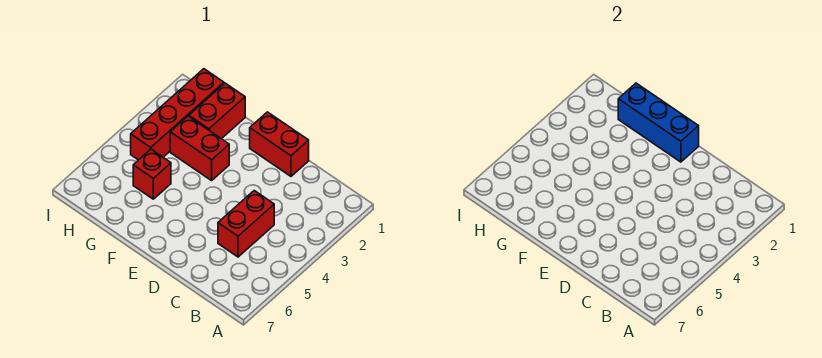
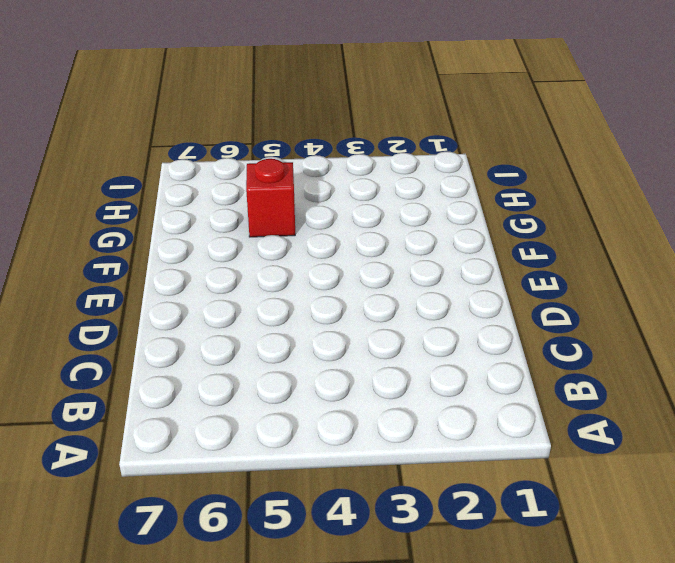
none -> red 1x2 brick [218,191,274,257]
none -> red 1x2 brick [250,112,309,176]

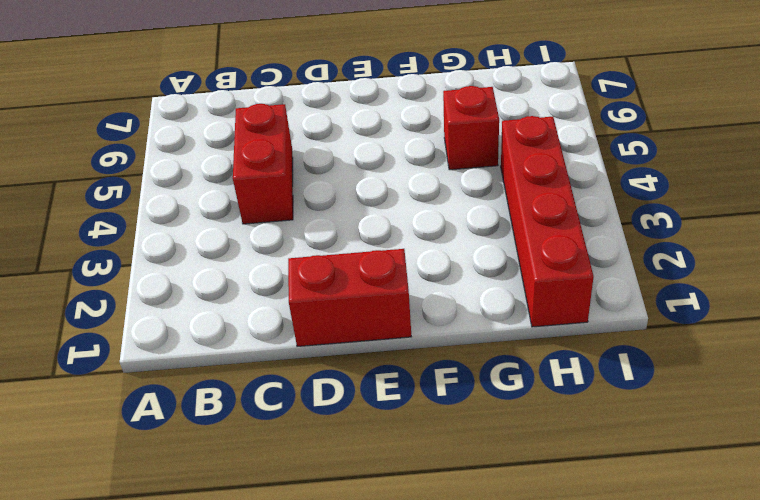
none -> red 1x2 brick [170,116,229,181]
none -> red 1x2 brick [189,83,245,139]

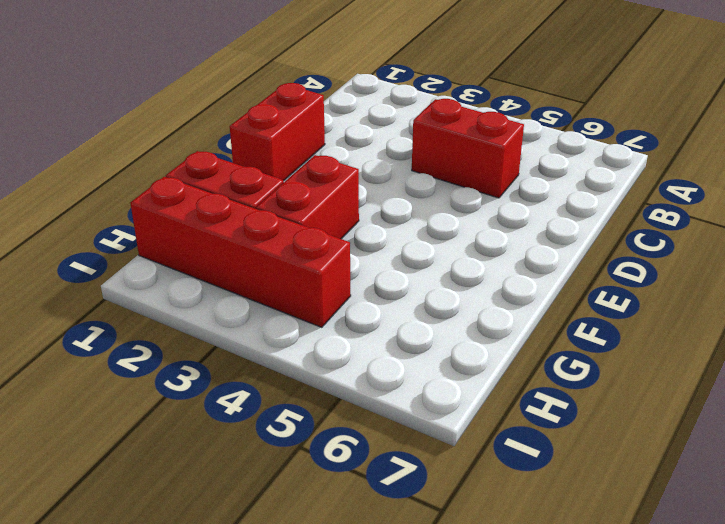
none -> red 1x1 brick [133,149,171,199]
none -> blue 1x3 brick [618,83,699,162]

